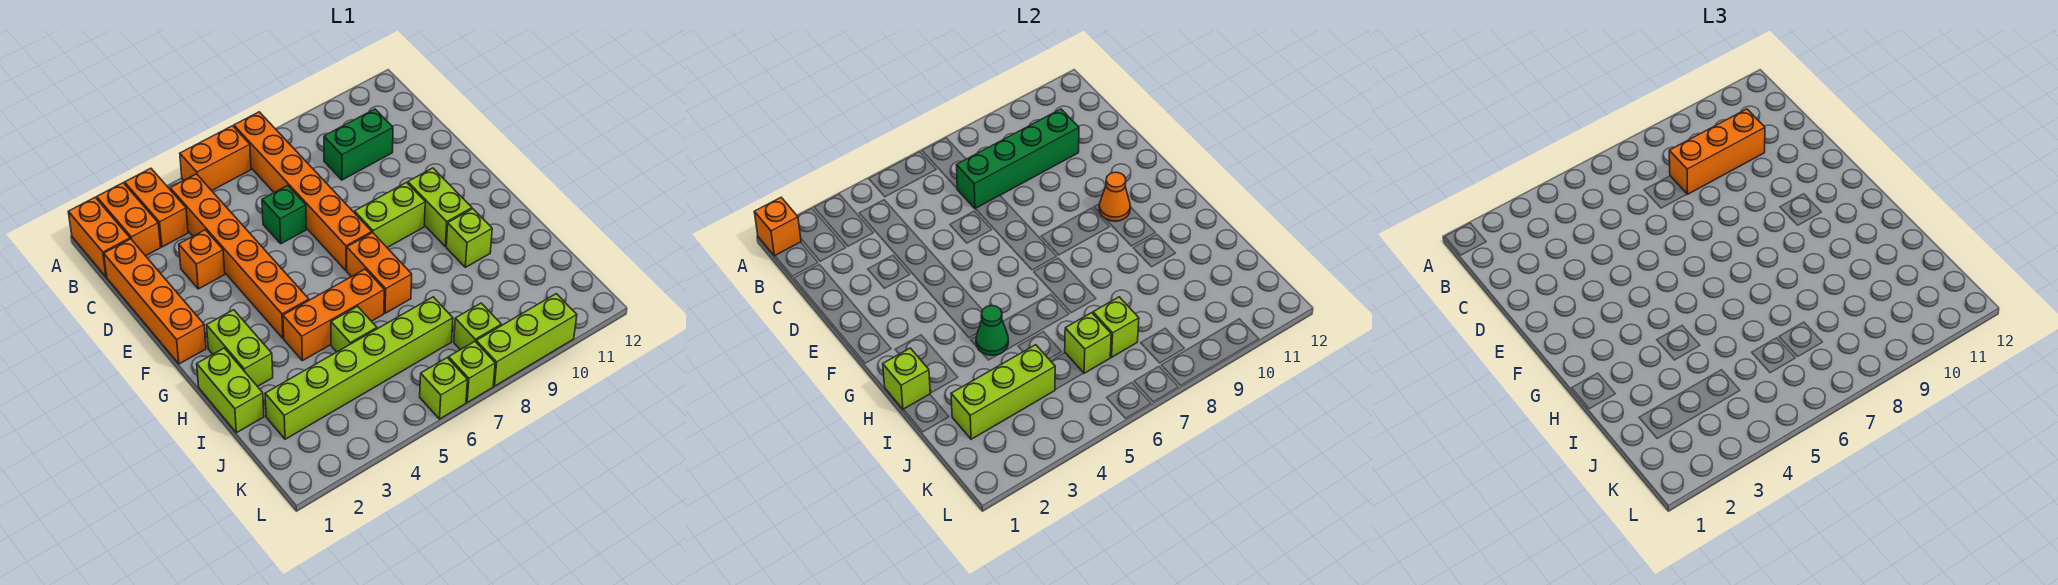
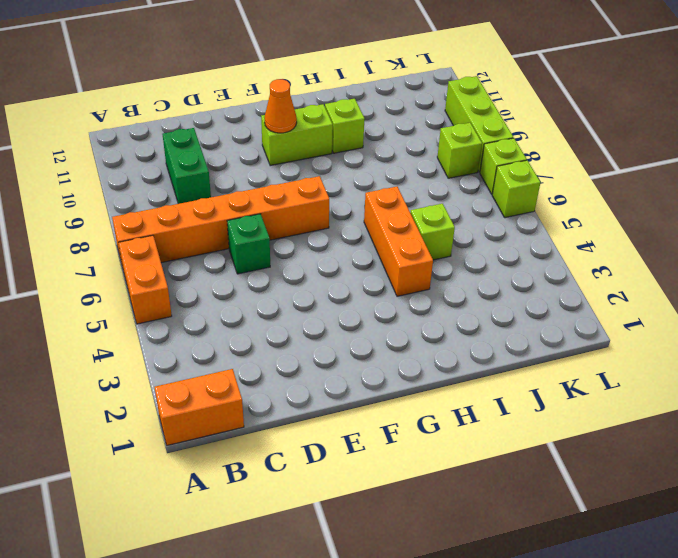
none -> orange 1x2 brick [97,183,161,256]
none -> orange 1x2 brick [125,168,188,247]
none -> orange 1x6 brick [170,174,309,338]
none -> orange 1x4 brick [104,239,206,364]

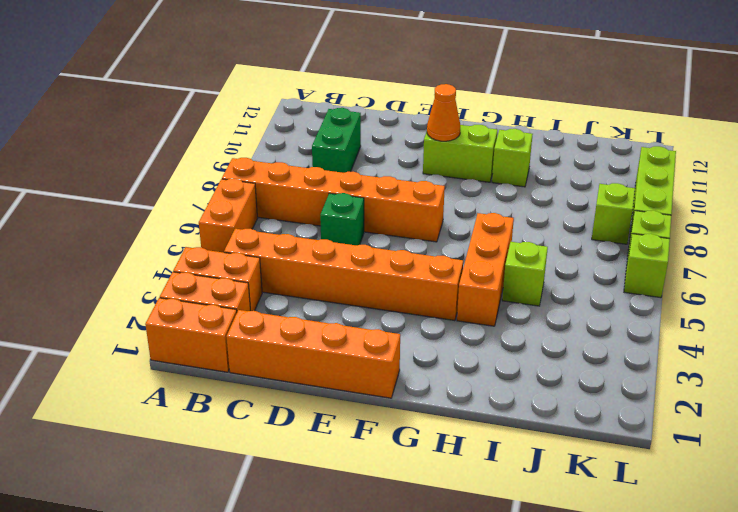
none -> orange 1x1 brick [179,230,225,289]
none -> lime 1x2 brick [354,183,425,248]
none -> lime 1x2 brick [207,310,273,387]
none -> orange 1x2 brick [347,233,412,313]

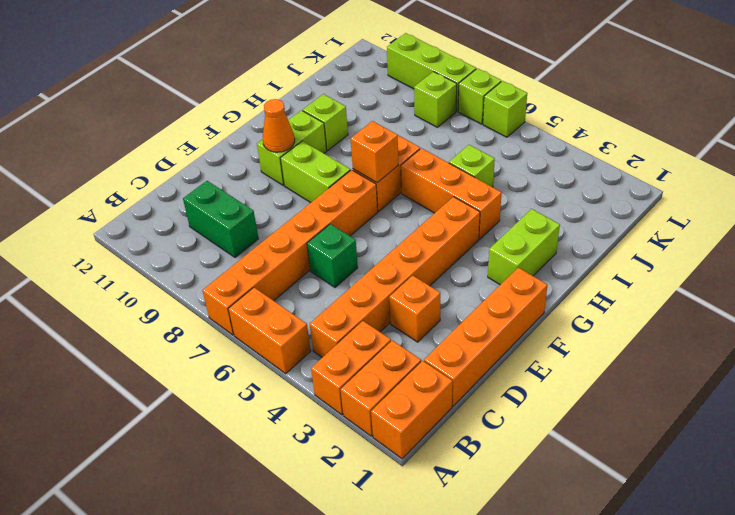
orange 1x1 brick [351,121,399,183] -> orange 1x1 brick moved to [754,198,801,256]
none -> lime 1x2 brick [197,348,264,433]
none -> lime 1x6 brick [265,297,453,439]
none -> green 1x4 brick [957,109,1079,209]
none -> lime 1x1 brick [883,348,930,409]

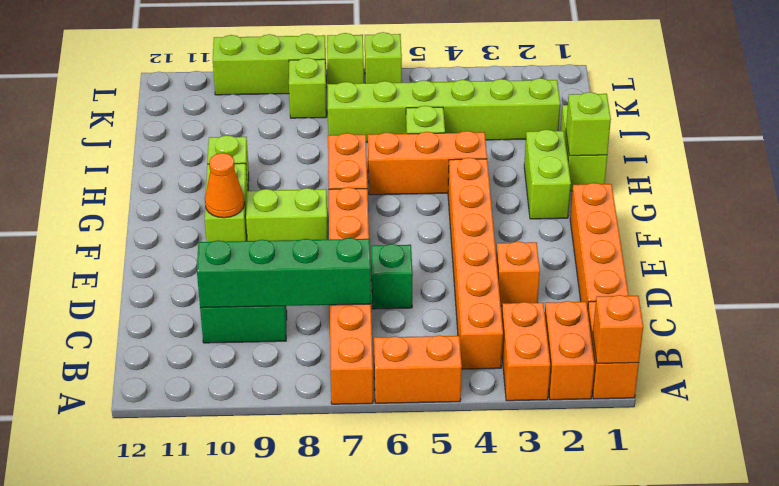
none -> green 1x1 cone [976,305,1008,355]
none -> lime 1x3 brick [951,345,1055,439]
none -> lime 1x1 brick [1065,313,1111,373]
none -> lime 1x1 brick [1093,297,1139,357]

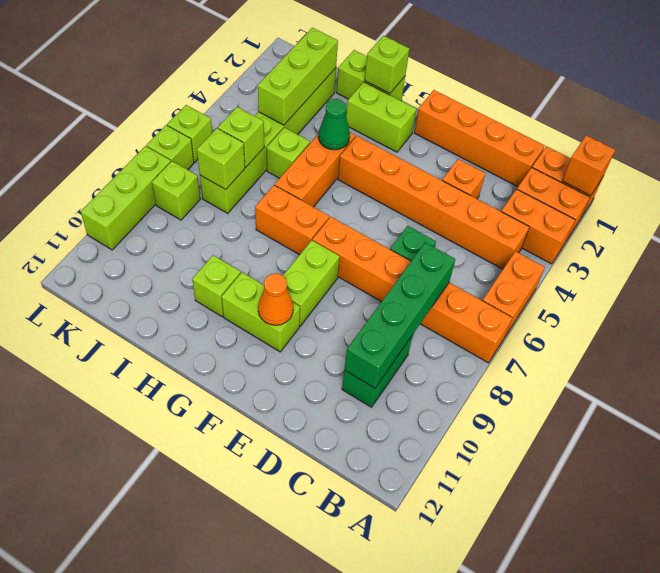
none -> orange 1x3 brick [1669,109,1765,194]

